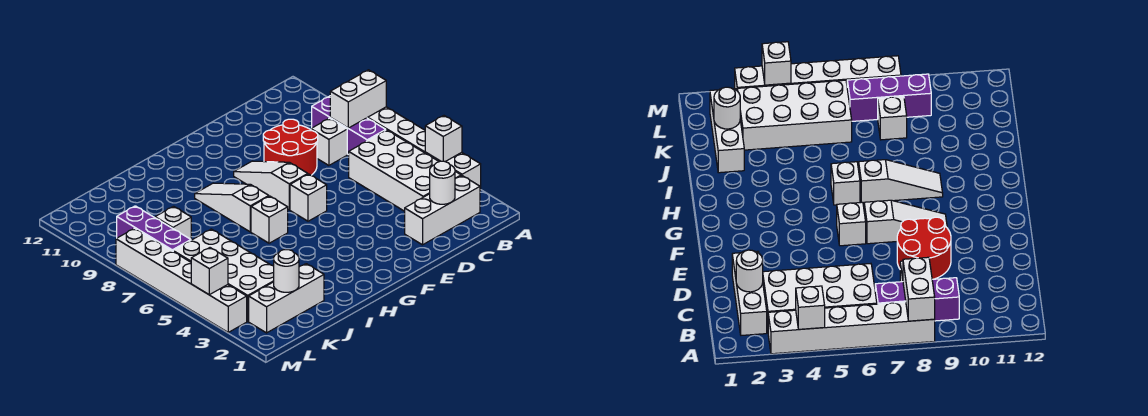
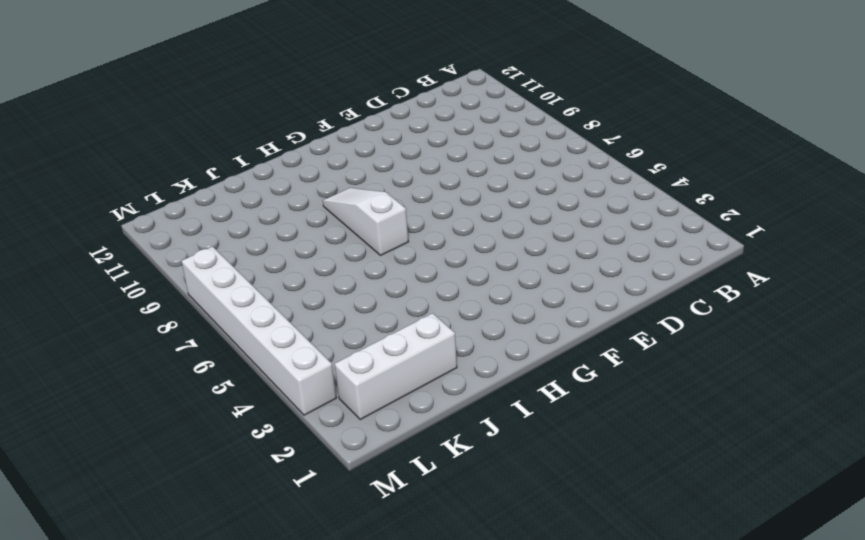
none -> white 1x6 brick [367,107,481,190]
none -> white 1x3 brick [405,176,480,245]
none -> white 2x4 brick [349,130,461,211]

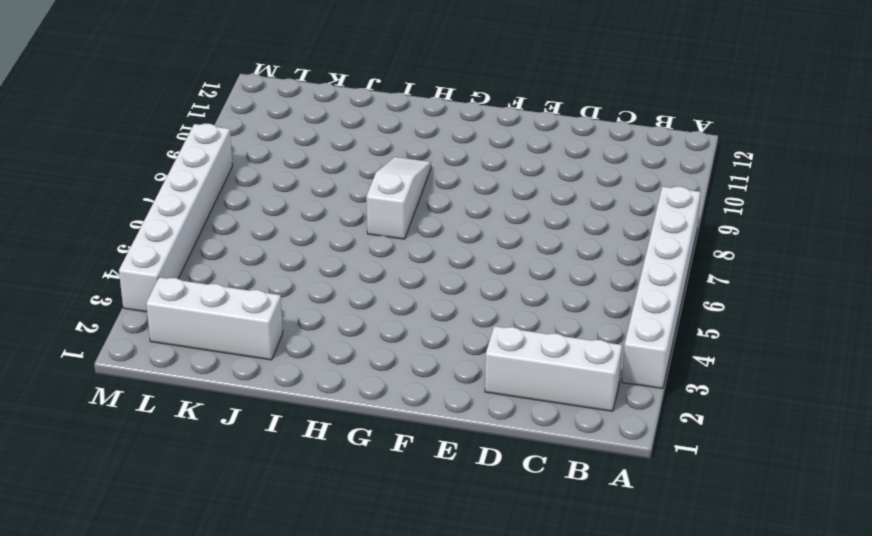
none -> white 2x4 brick [349,130,461,211]
none -> purple 1x3 brick [312,96,386,155]
none -> white 1x1 brick [311,118,347,165]

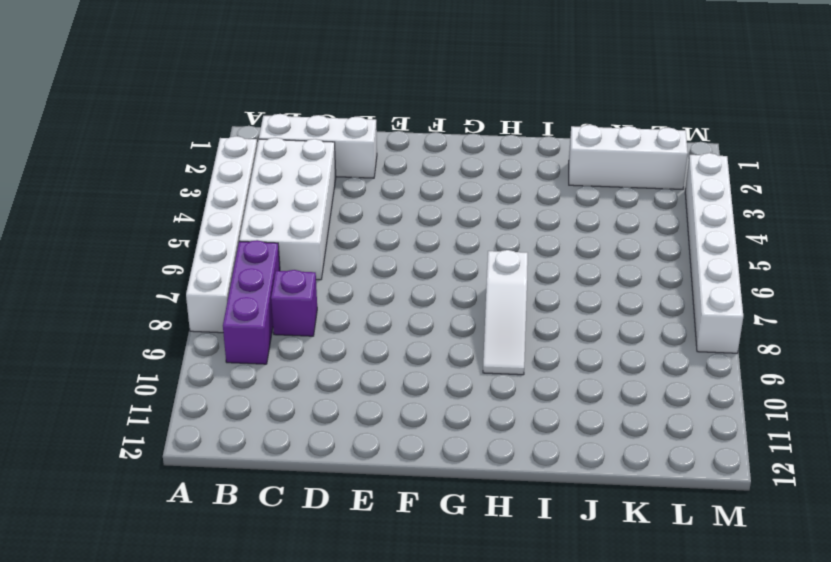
purple 1x1 brick [271,270,317,336] -> white 1x1 brick [311,118,347,165]
none -> red 2x2 round brick [263,119,318,175]
none -> white 1x1 brick [290,174,327,221]
none -> white 1x3 slope [234,161,308,210]

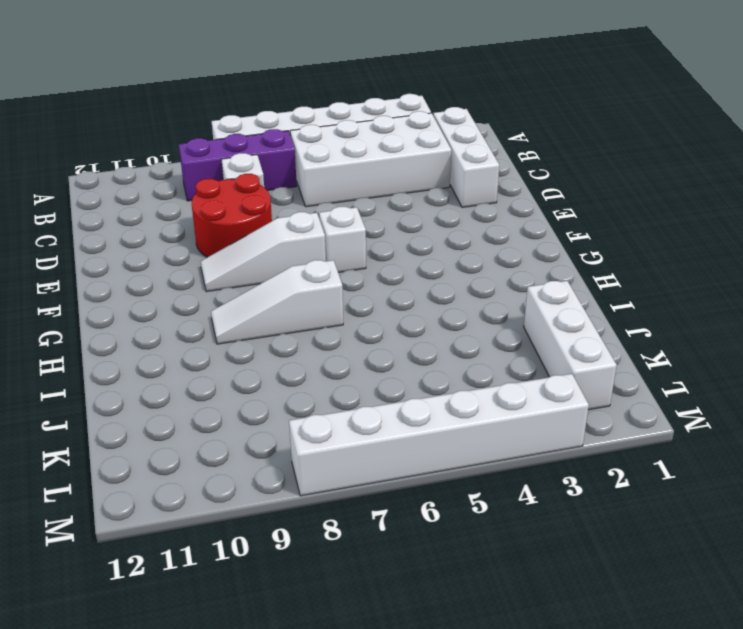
none -> white 1x1 brick [251,196,288,243]
none -> white 2x4 brick [173,229,274,321]
none -> white 1x1 brick [155,206,191,239]

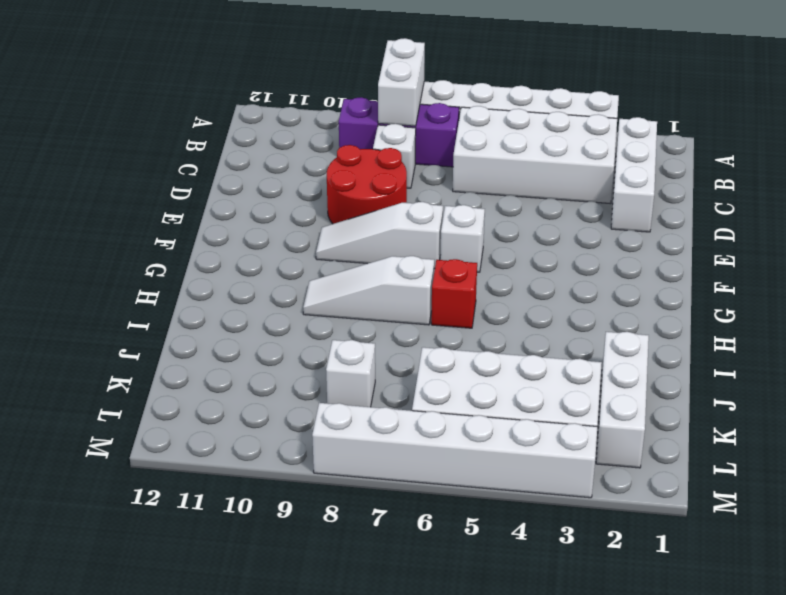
red 1x1 brick [431,259,477,328] -> white 1x1 brick [251,196,288,243]
none -> purple 1x3 brick [117,206,191,251]
none -> white 1x1 brick [425,116,462,162]
none -> white 1x1 round brick [430,161,455,204]

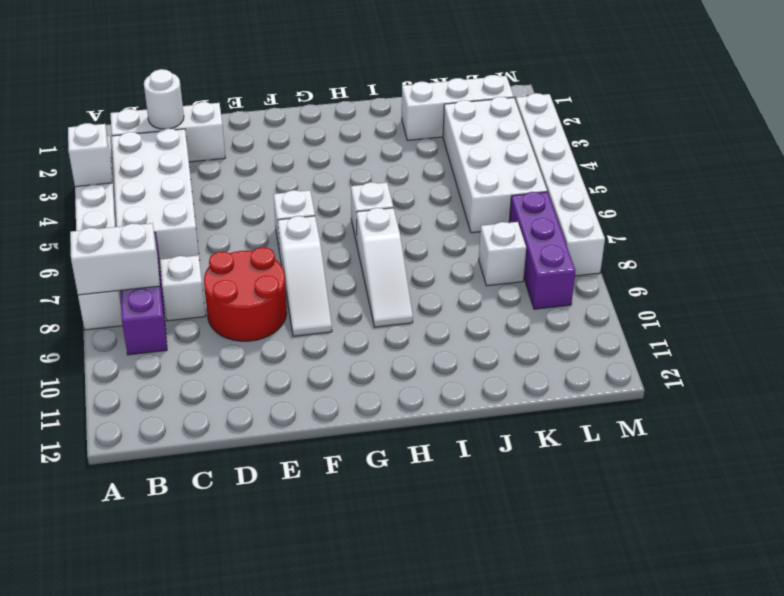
none -> white 1x1 round brick [274,250,299,292]
none -> white 1x1 brick [191,248,228,295]

